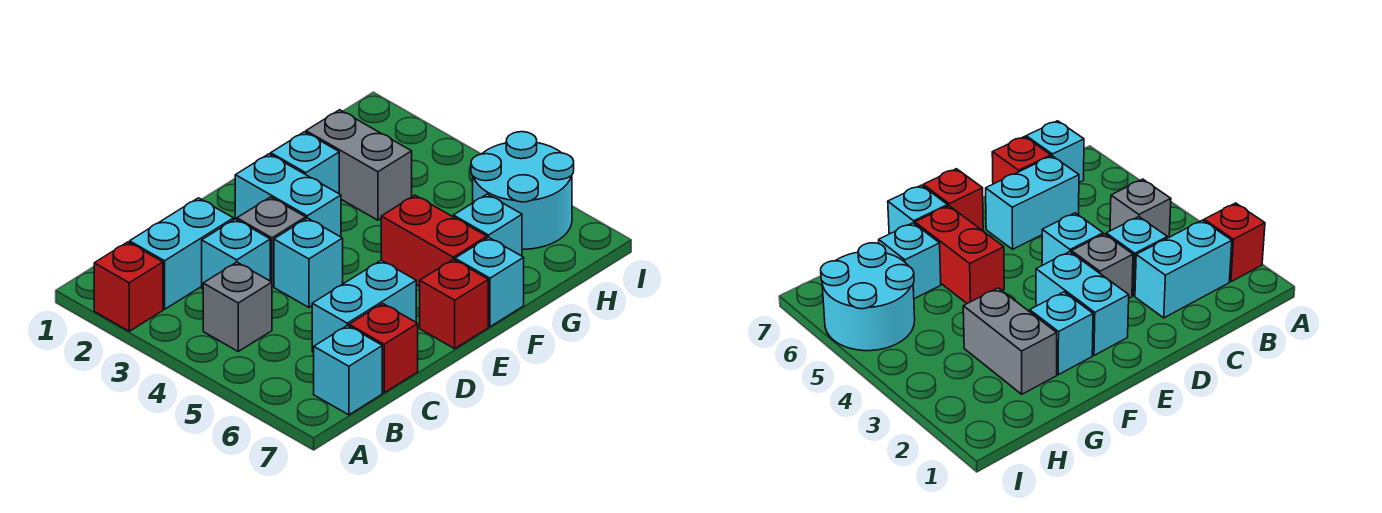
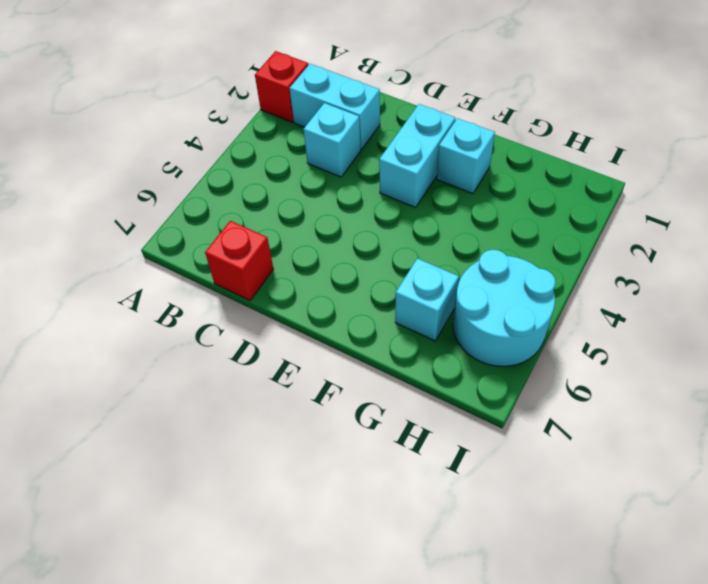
none -> grey 1x1 brick [203,262,272,351]
none -> cyan 1x1 brick [314,325,382,415]
none -> cyan 1x2 brick [312,260,416,353]

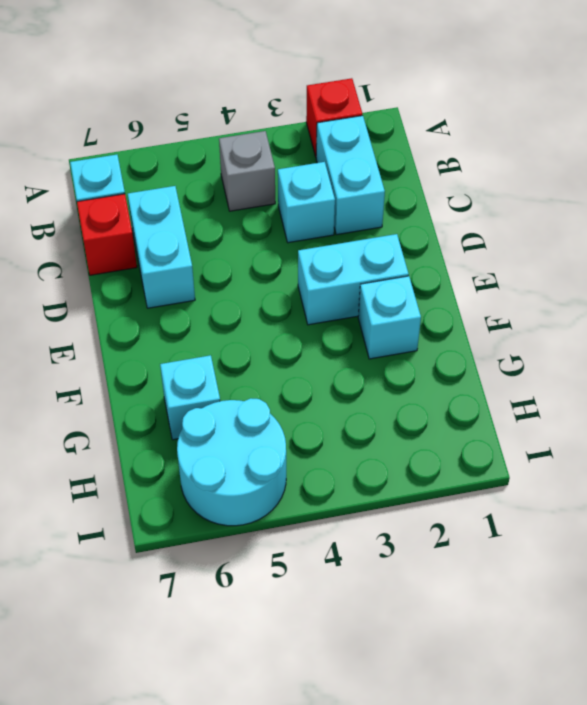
none -> grey 1x1 brick [237,197,306,286]
none -> cyan 1x1 brick [274,218,343,307]
none -> red 1x1 brick [420,259,488,349]

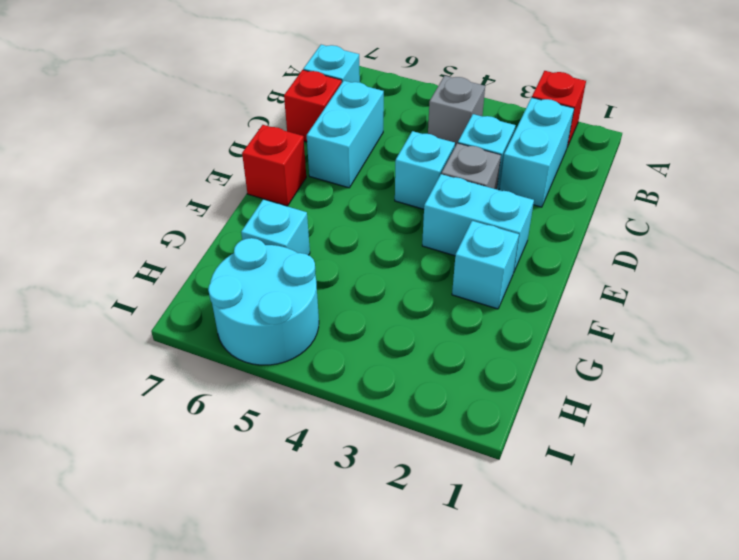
none -> red 1x2 brick [381,195,487,286]
none -> cyan 1x1 brick [455,237,524,327]
none -> grey 1x2 brick [306,110,412,220]

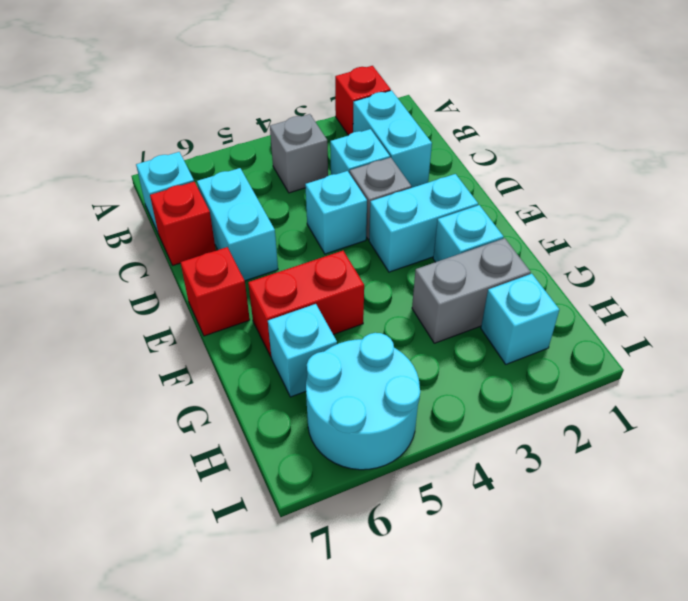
cyan 1x1 brick [481,274,559,364] -> cyan 1x1 brick moved to [455,237,524,327]

